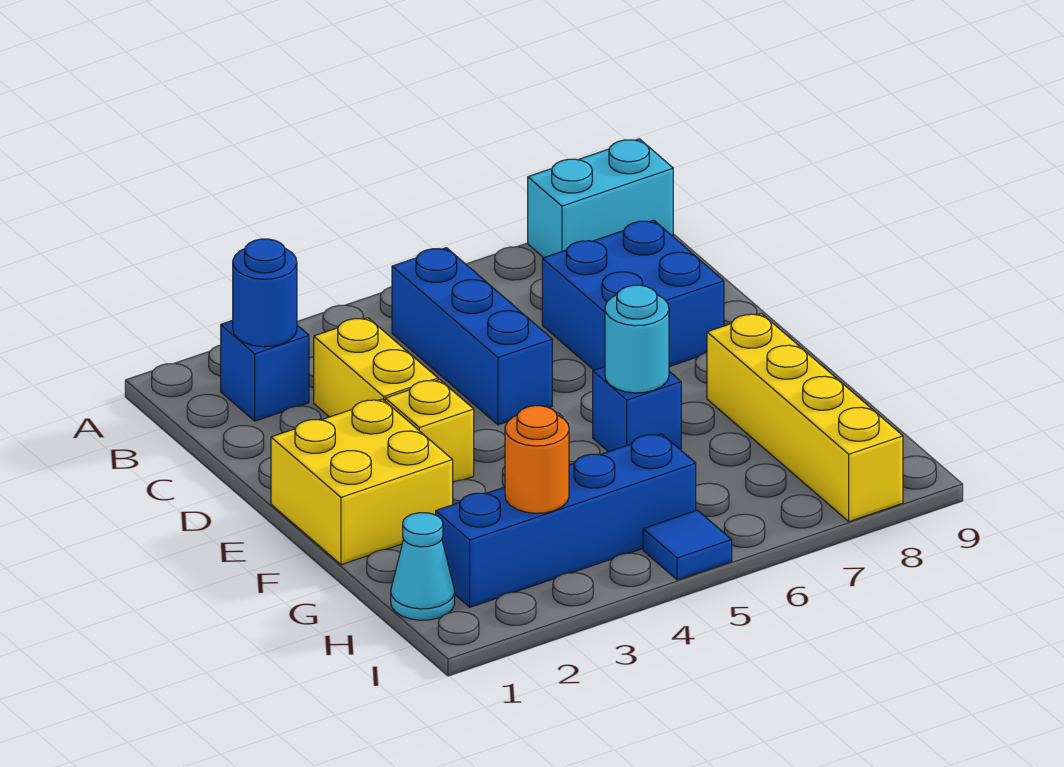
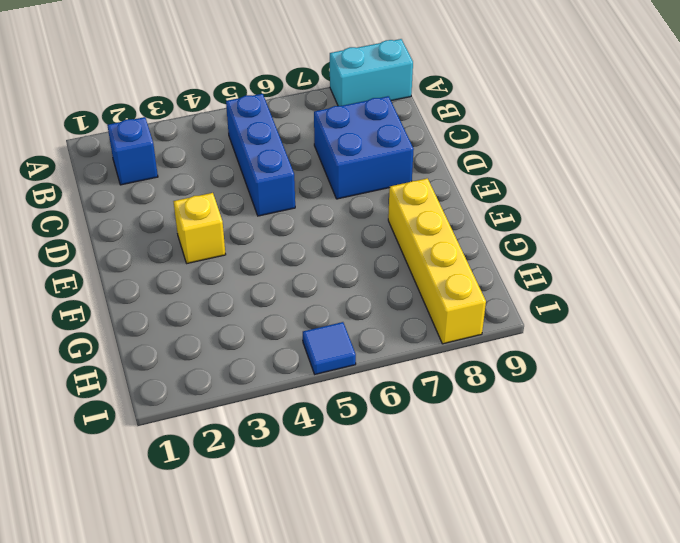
none -> yellow 1x2 brick [314,318,438,417]
none -> yellow 2x2 brick [271,399,453,565]
none -> blue 1x1 brick [593,367,681,452]

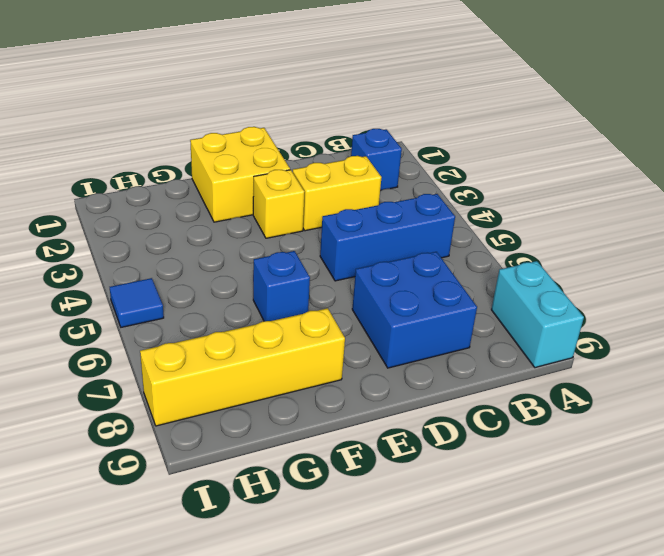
none -> cyan 1x1 cone [391,513,455,620]
none -> blue 1x4 brick [436,434,696,607]
none -> blue 1x1 round brick [233,239,297,347]

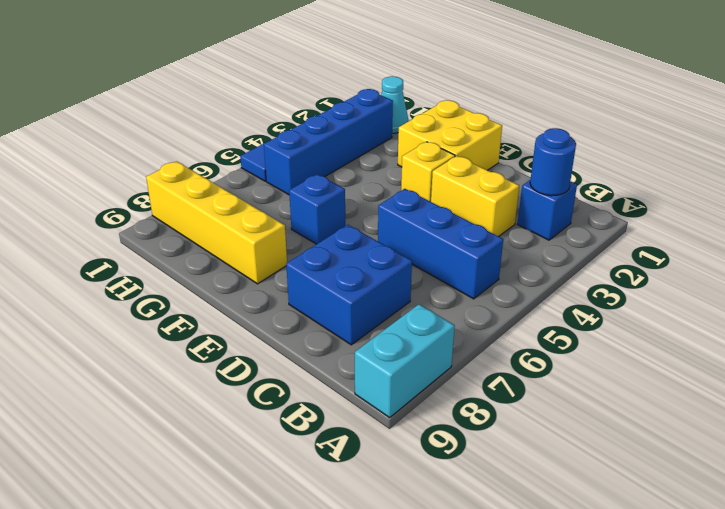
none -> cyan 1x1 round brick [605,285,669,393]
none -> orange 1x1 round brick [505,406,569,513]

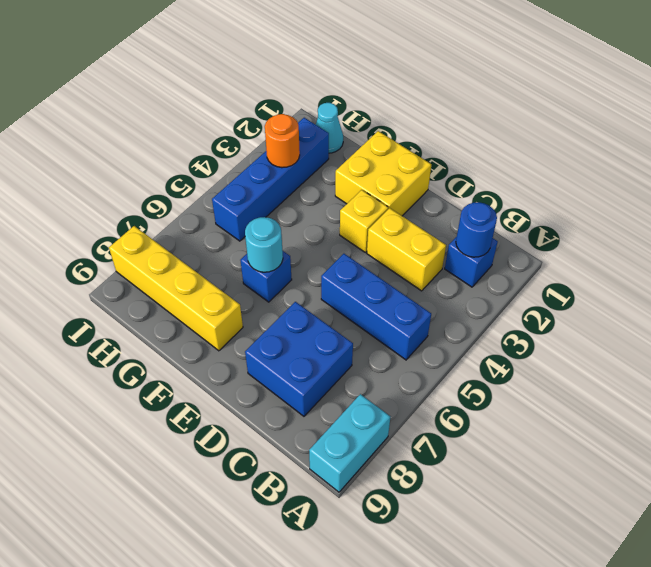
none -> blue 1x1 tile [643,510,732,580]

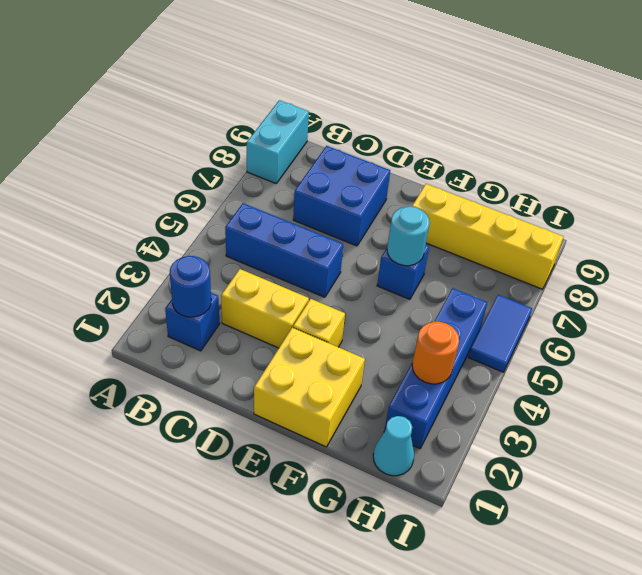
blue 1x2 tile [469,295,532,372] -> blue 1x1 tile [643,510,732,580]

